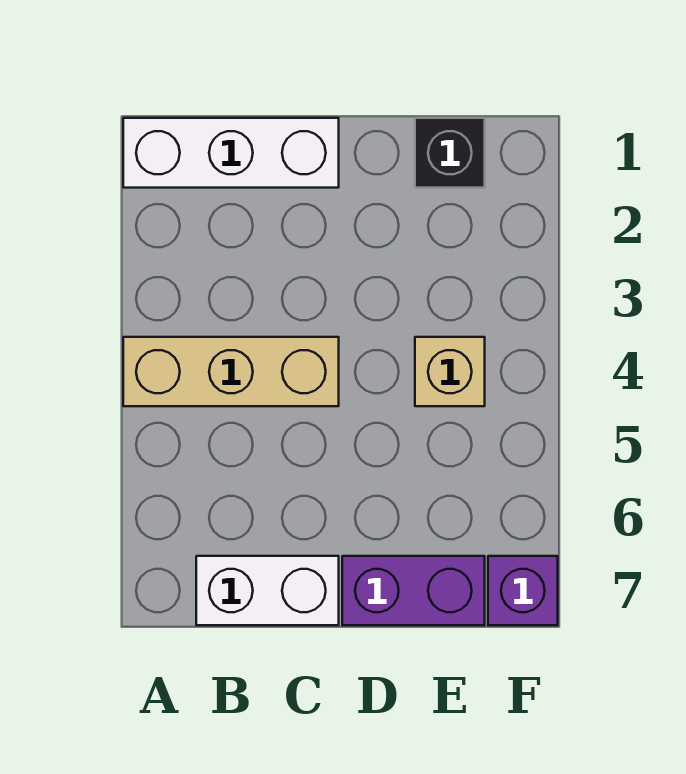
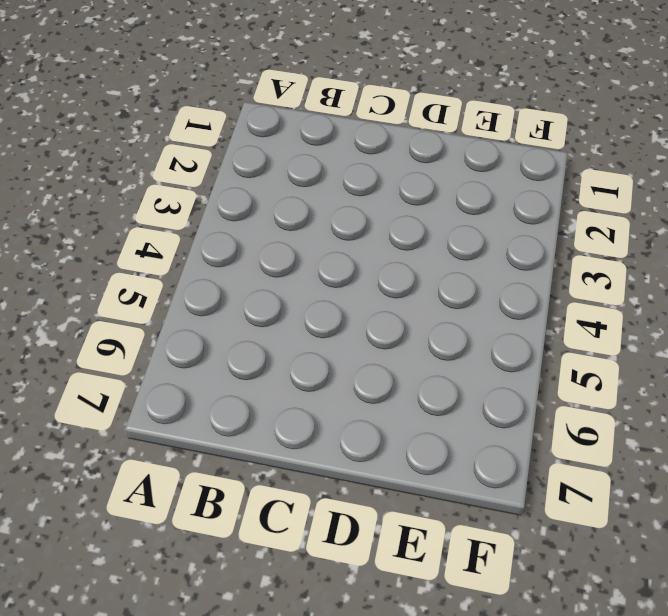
none -> white 1x3 brick [123,118,339,188]
none -> tan 1x3 brick [123,337,339,406]

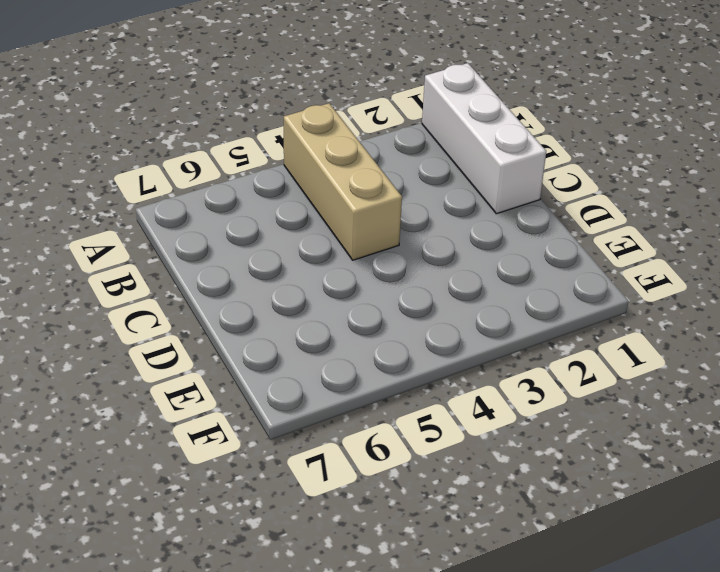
none -> white 1x2 brick [196,556,339,625]
none -> purple 1x2 brick [342,556,485,625]

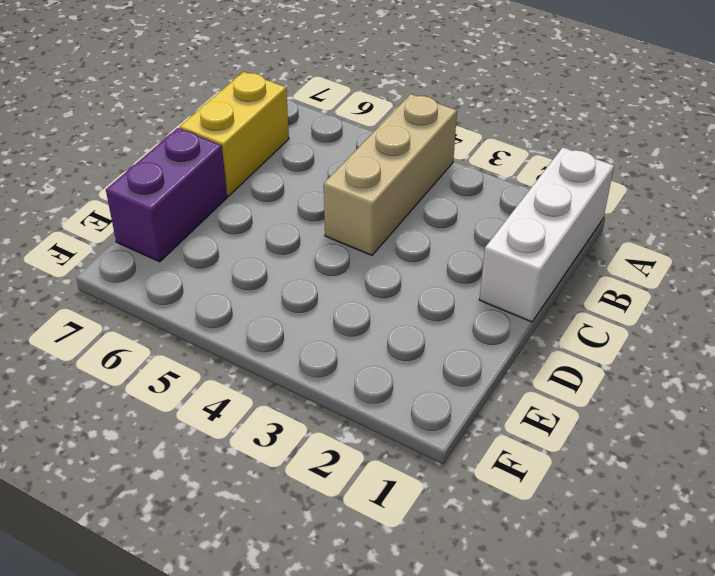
yellow 1x2 brick [180,72,289,196] -> white 1x2 brick [196,556,339,625]
none -> black 1x1 brick [415,118,485,188]
none -> tan 1x1 brick [415,337,485,406]

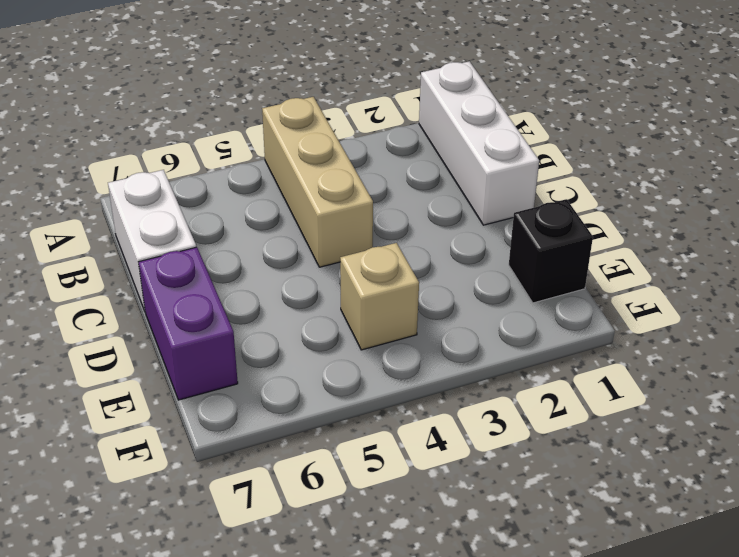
none -> purple 1x1 brick [488,556,558,625]

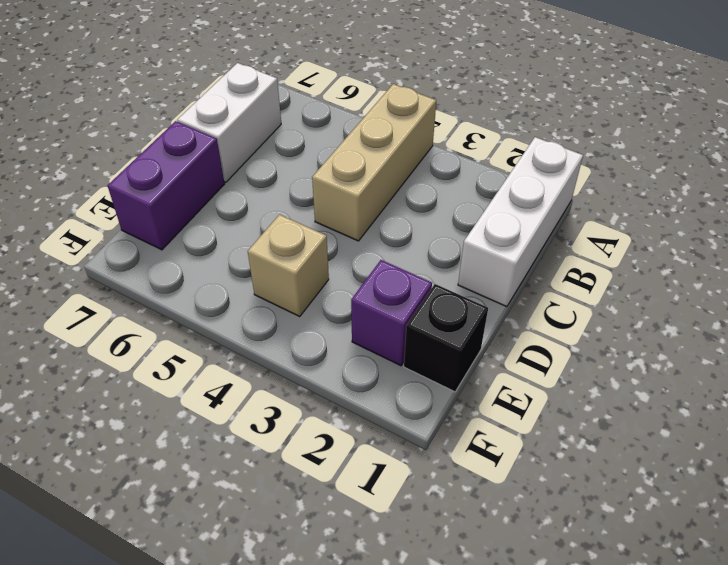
purple 1x1 brick [351,260,432,366] -> purple 1x1 brick moved to [488,556,558,625]

